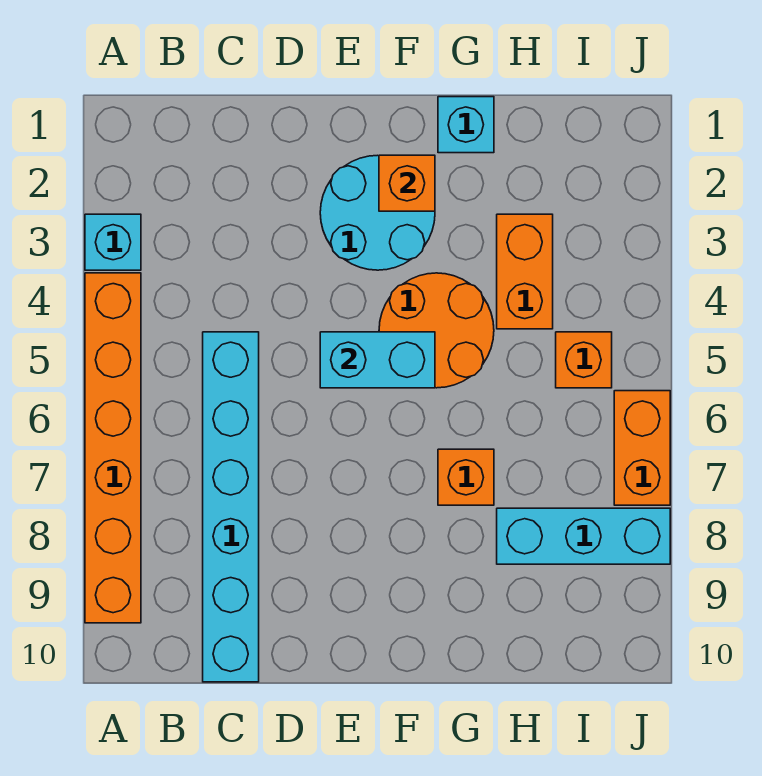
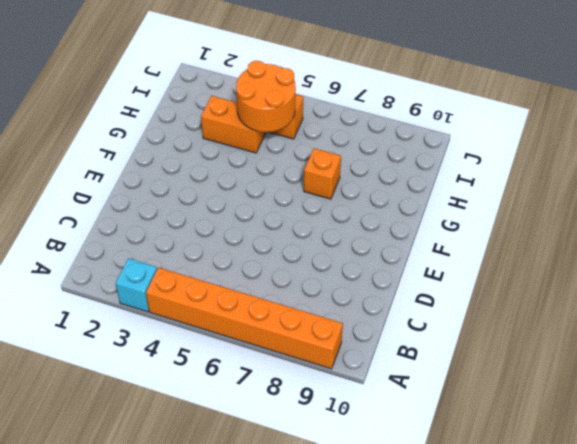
orange 2x2 round brick [236,61,296,132] -> orange 2x2 round brick moved to [379,273,494,388]
none -> cyan 1x6 brick [203,332,259,682]
none -> cyan 2x2 round brick [320,155,435,270]
none -> cyan 1x1 brick [438,97,494,153]

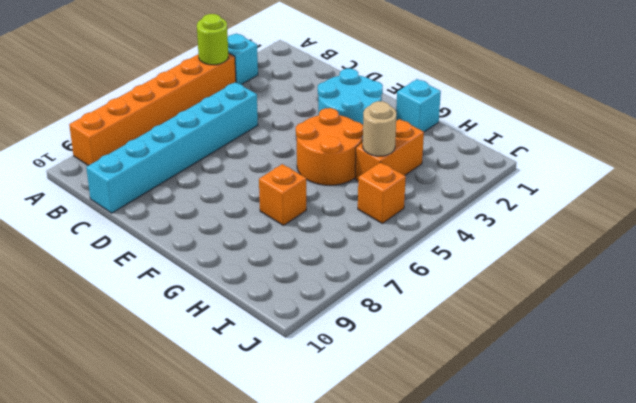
lime 1x1 round brick [197,14,228,65] -> none
tan 1x1 round brick [362,101,396,156] -> none
none -> cyan 1x3 brick [497,508,670,564]
none -> orange 1x2 brick [614,391,670,505]
none -> cyan 1x2 brick [320,332,435,388]

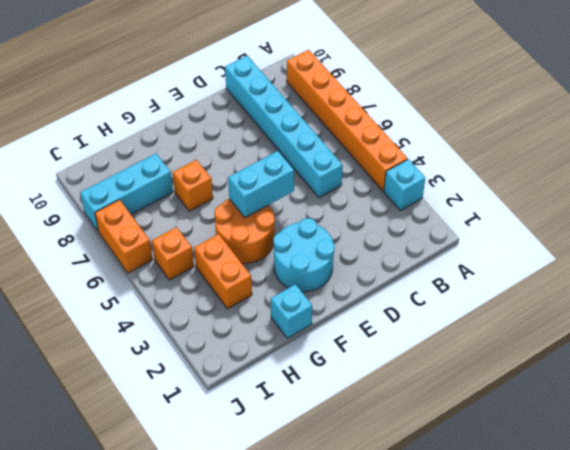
none -> orange 1x1 brick [379,155,435,211]

